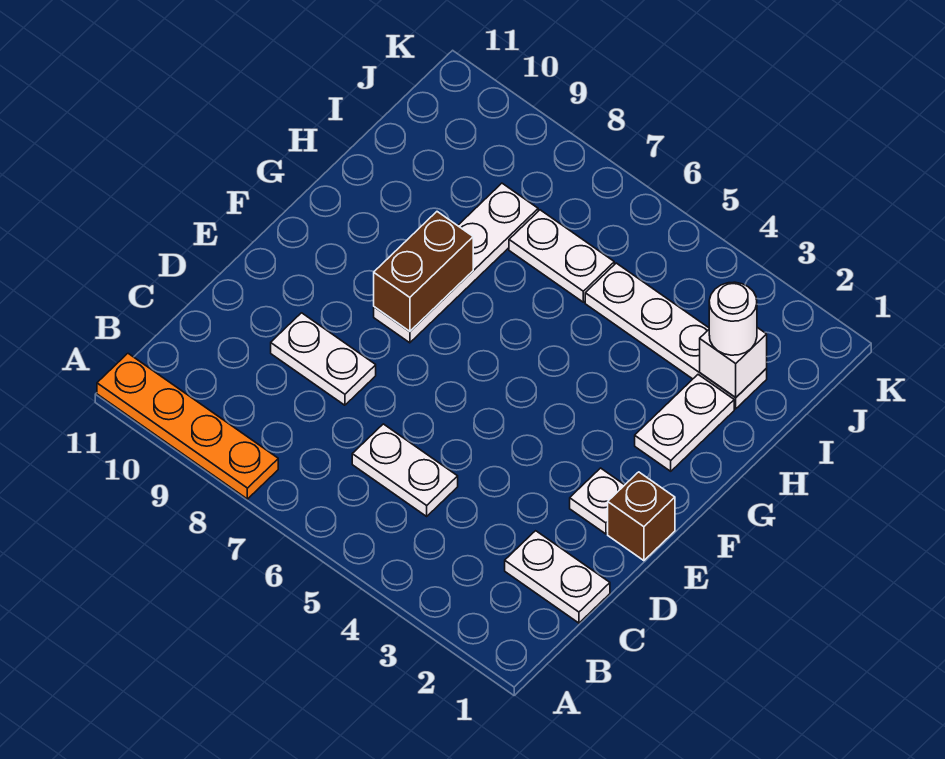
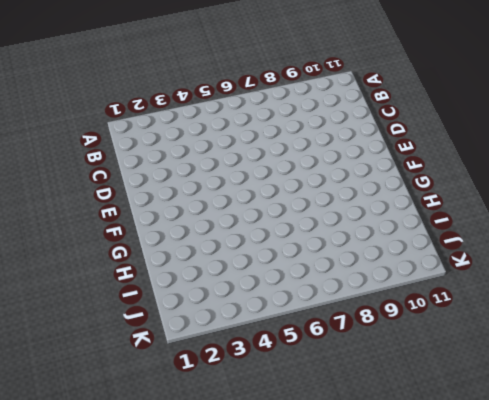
none -> orange 1x4 plate [97,354,278,499]
none -> white 1x2 plate [505,531,610,623]
none -> white 1x2 plate [352,424,458,516]

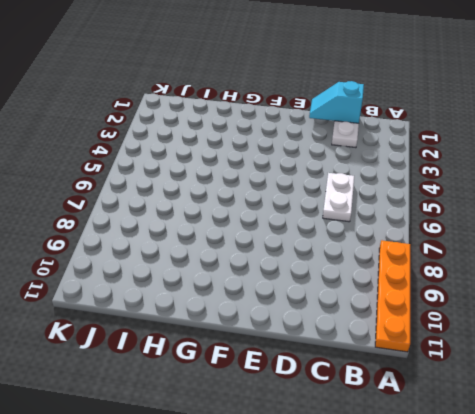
cyan 1x2 slope [309,81,364,123] -> none
none -> white 1x2 plate [271,313,376,405]
none -> brown 1x1 brick [608,472,675,561]
none -> white 1x1 plate [570,468,624,534]

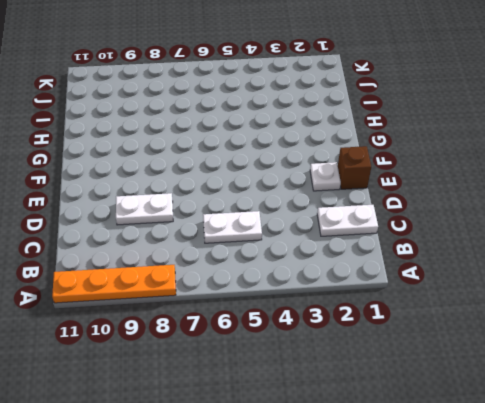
none -> white 1x4 plate [374,183,538,343]
none -> white 1x2 plate [635,375,734,471]
none -> white 1x4 plate [585,263,767,409]

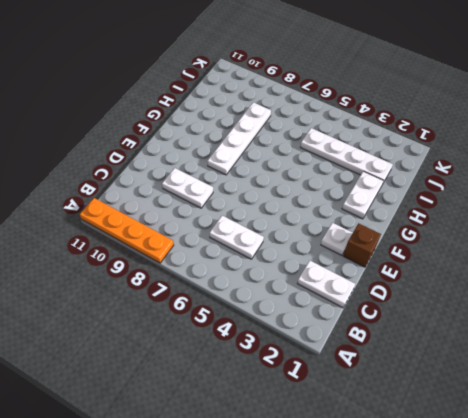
none -> white 1x2 plate [509,210,614,302]
none -> brown 1x2 brick [374,212,473,331]
none -> white 1x1 brick [700,328,767,398]

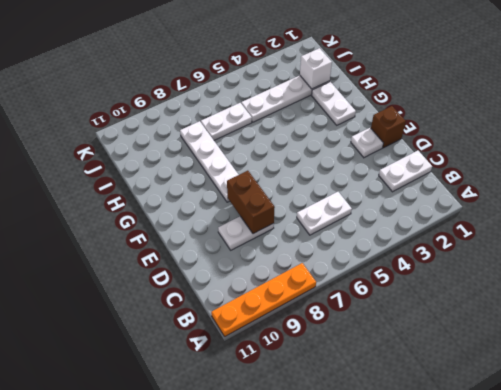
brown 1x2 brick [227,171,275,234] -> brown 1x2 brick moved to [374,212,473,331]
none -> white 1x1 round brick [709,282,757,355]

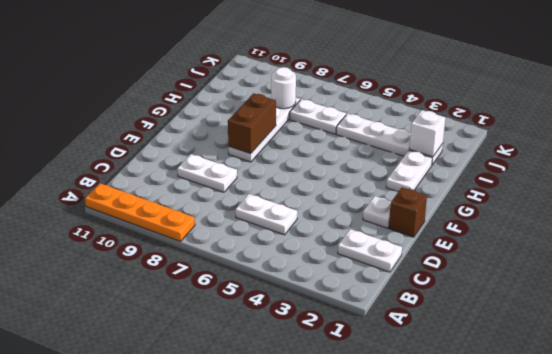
white 1x1 round brick [271,67,296,109] -> white 1x1 round brick moved to [709,282,757,355]

